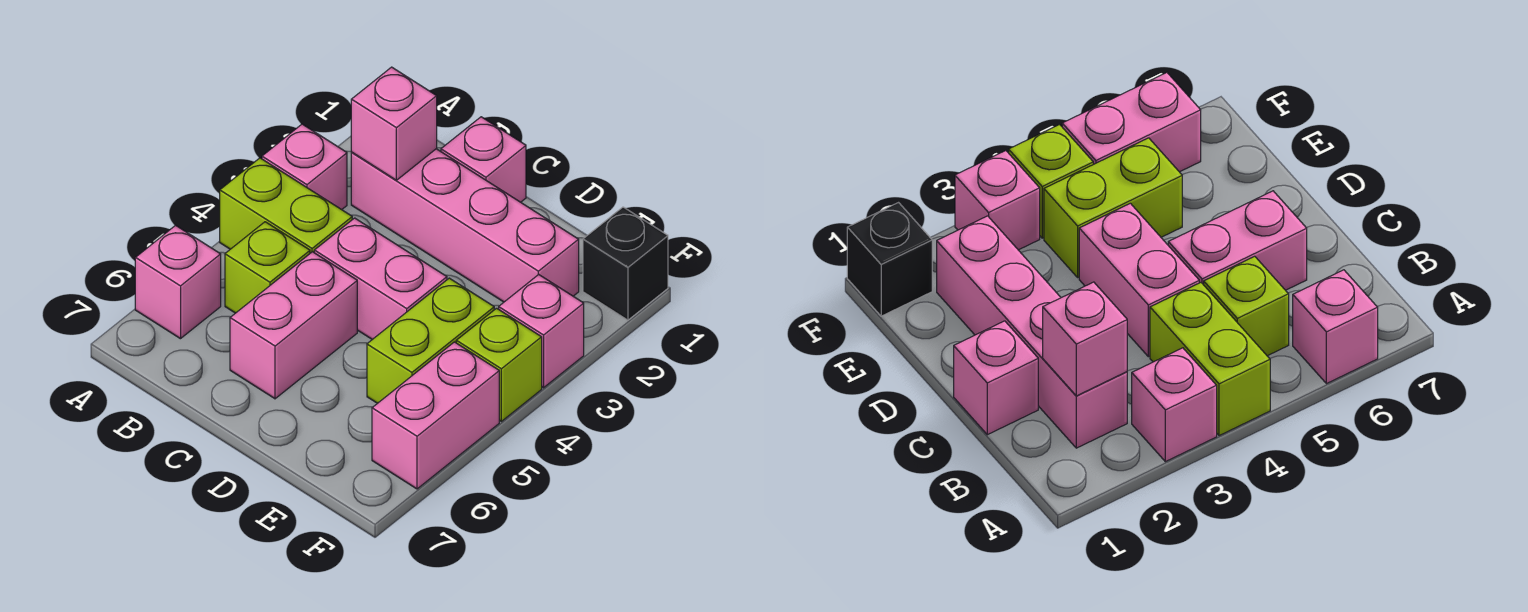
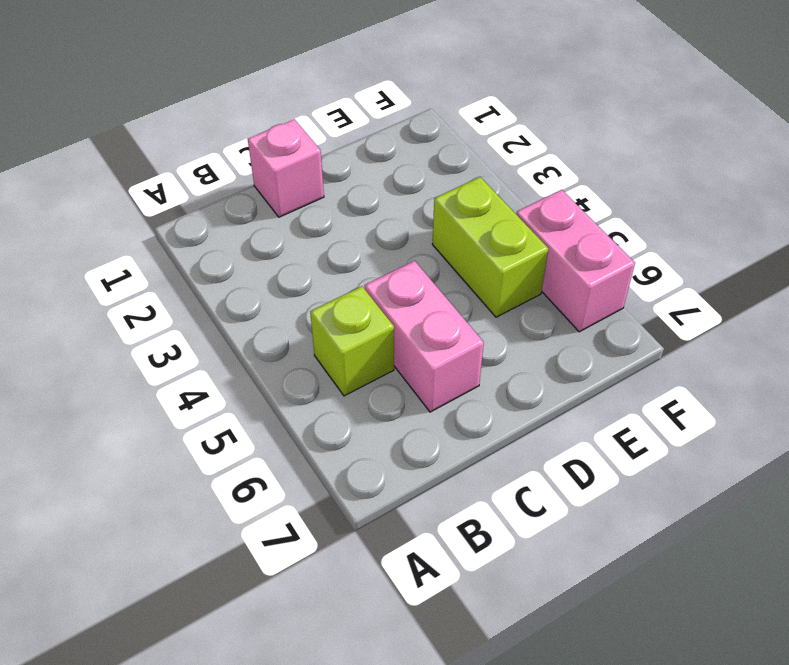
none -> pink 1x1 brick [262,124,347,210]
none -> lime 1x2 brick [220,158,352,253]
none -> pink 1x1 brick [135,225,221,339]

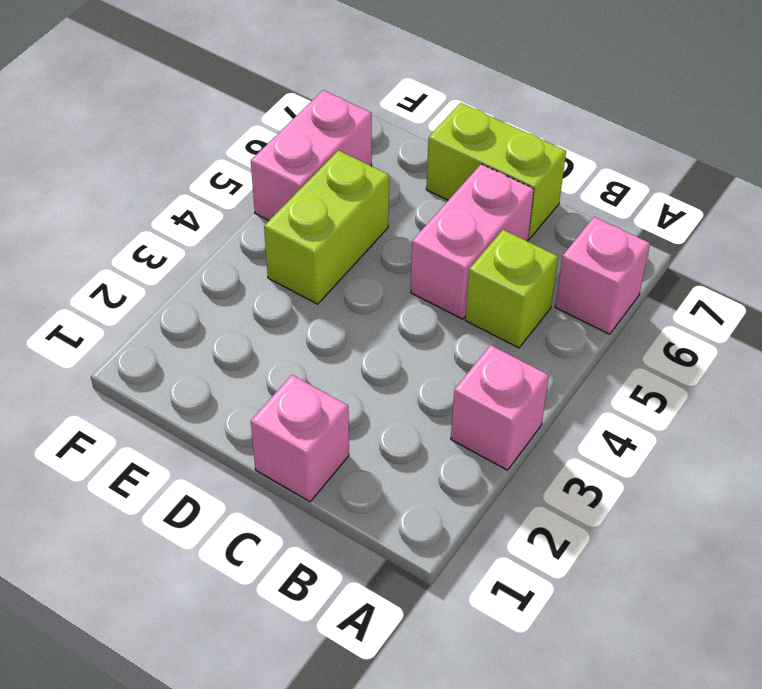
lime 1x2 brick [426,103,566,239] -> lime 1x2 brick moved to [220,158,352,253]
none -> pink 1x4 brick [351,149,579,302]
none -> pink 1x2 brick [314,218,447,339]
none -> black 1x1 brick [583,207,668,320]

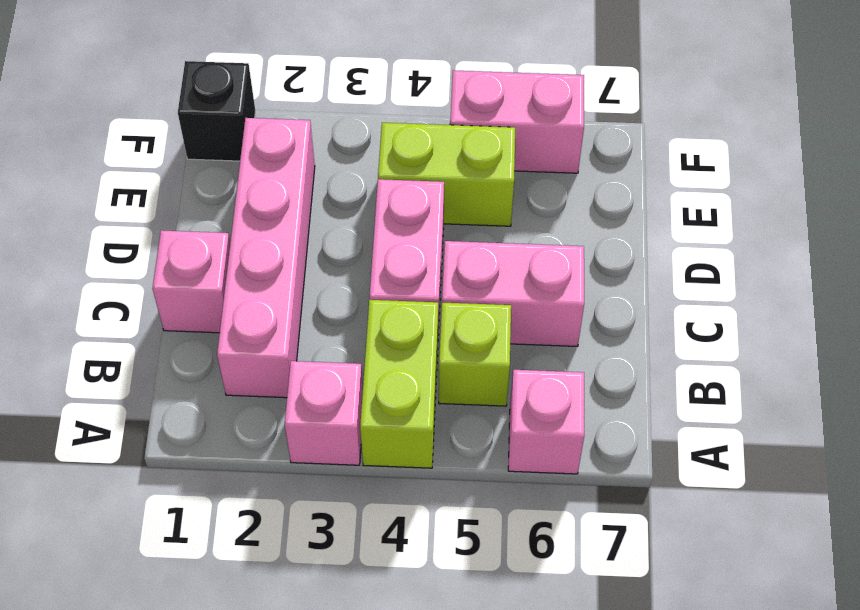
none -> pink 1x1 brick [499,274,584,388]
none -> lime 1x1 brick [456,308,542,421]
none -> pink 1x1 brick [351,67,437,180]

